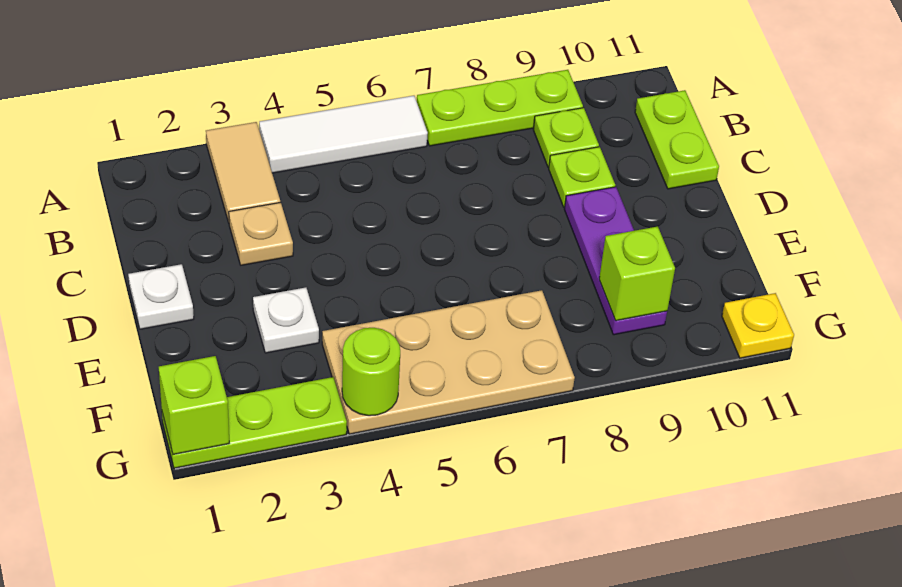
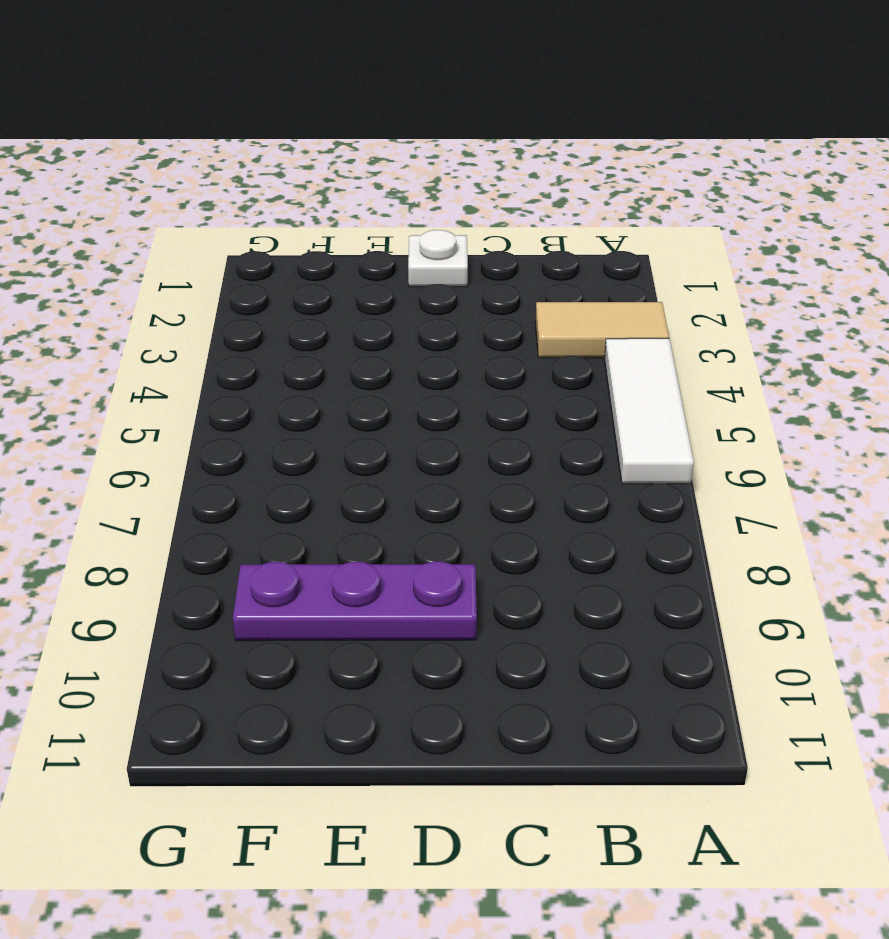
none -> lime 1x3 plate [417,70,583,146]
none -> lime 1x1 plate [533,108,599,167]
none -> lime 1x2 plate [635,90,719,189]

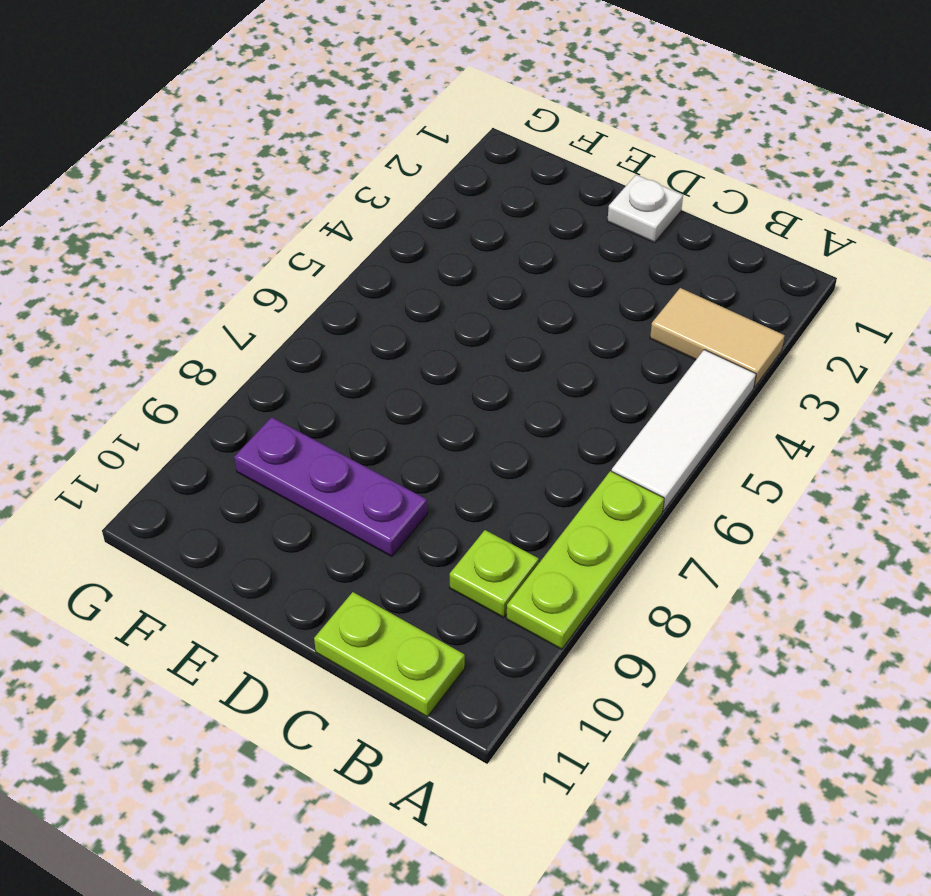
none -> tan 1x1 plate [229,202,293,265]
none -> lime 1x1 plate [549,147,615,208]
none -> white 1x1 plate [253,287,319,353]

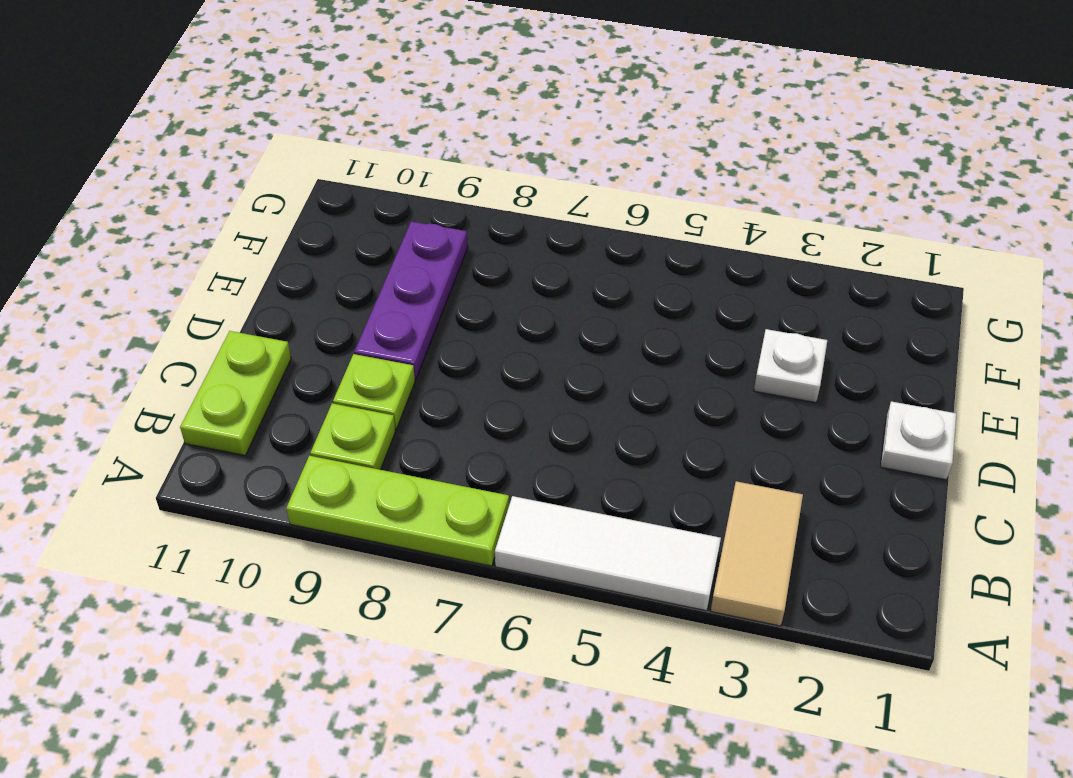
none -> tan 1x1 plate [229,202,293,265]
none -> tan 2x4 plate [322,290,575,434]
none -> lime 1x3 plate [162,377,347,468]

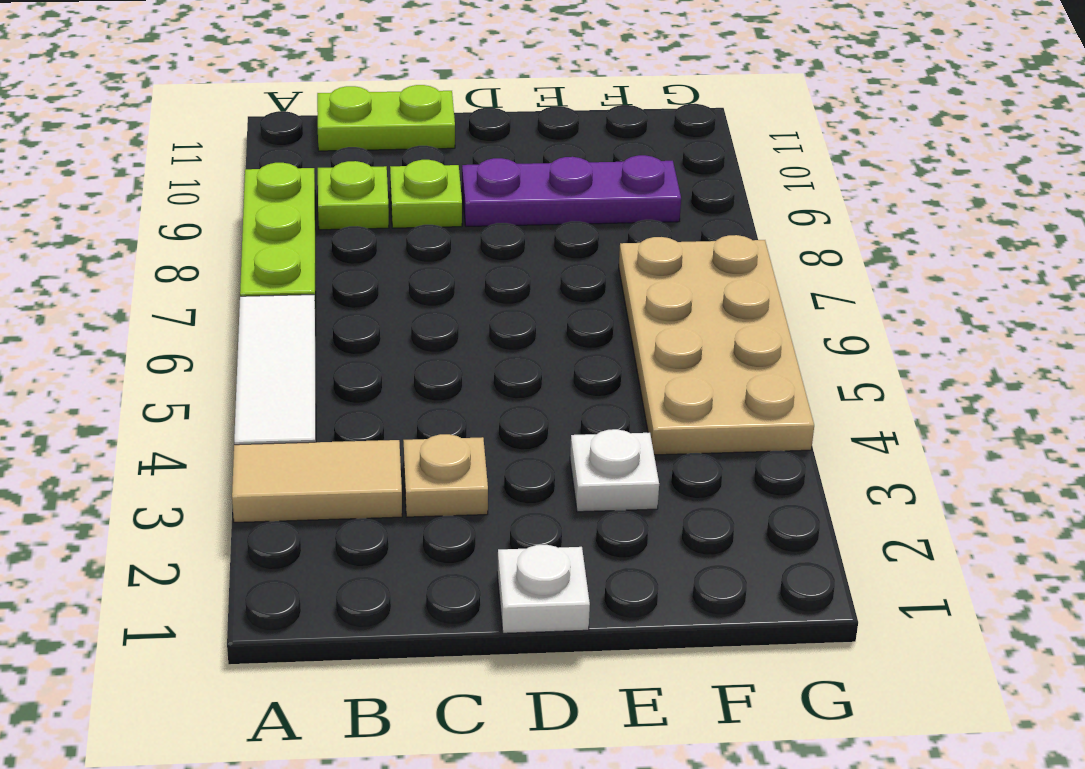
none -> lime 1x3 plate [162,377,347,468]
none -> yellow 1x1 plate [722,293,794,358]
none -> lime 1x1 brick [599,226,675,321]

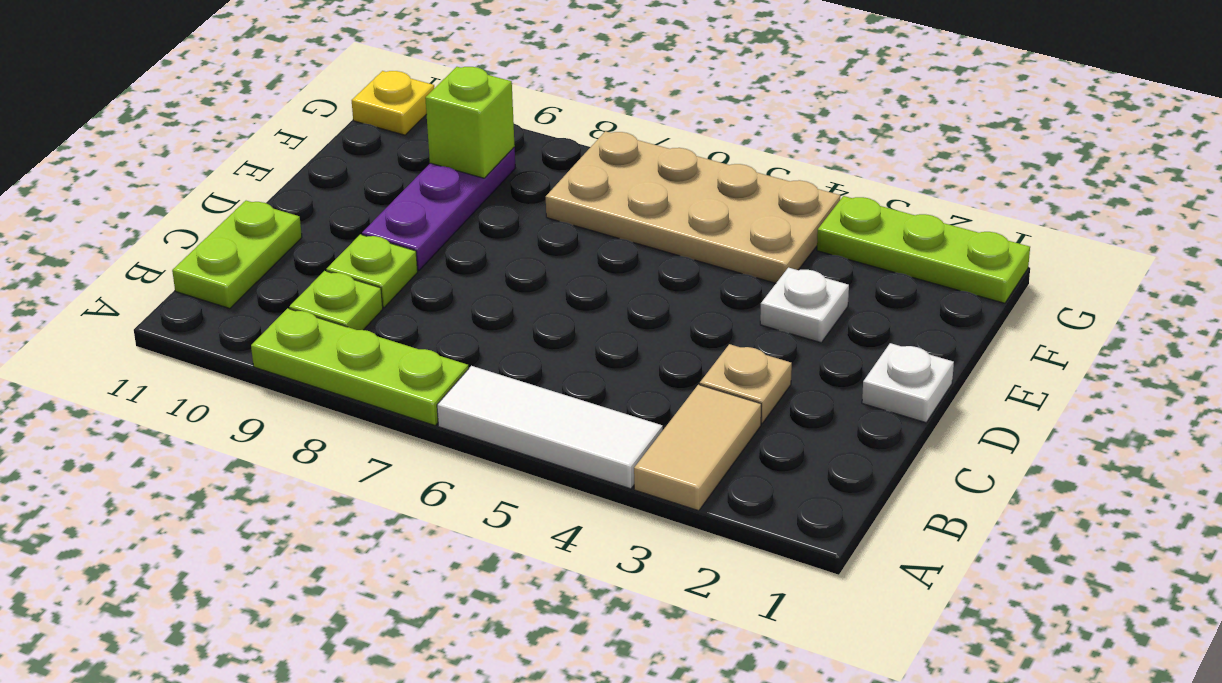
none -> lime 1x1 brick [159,356,229,454]
none -> lime 1x1 round brick [342,328,400,416]

